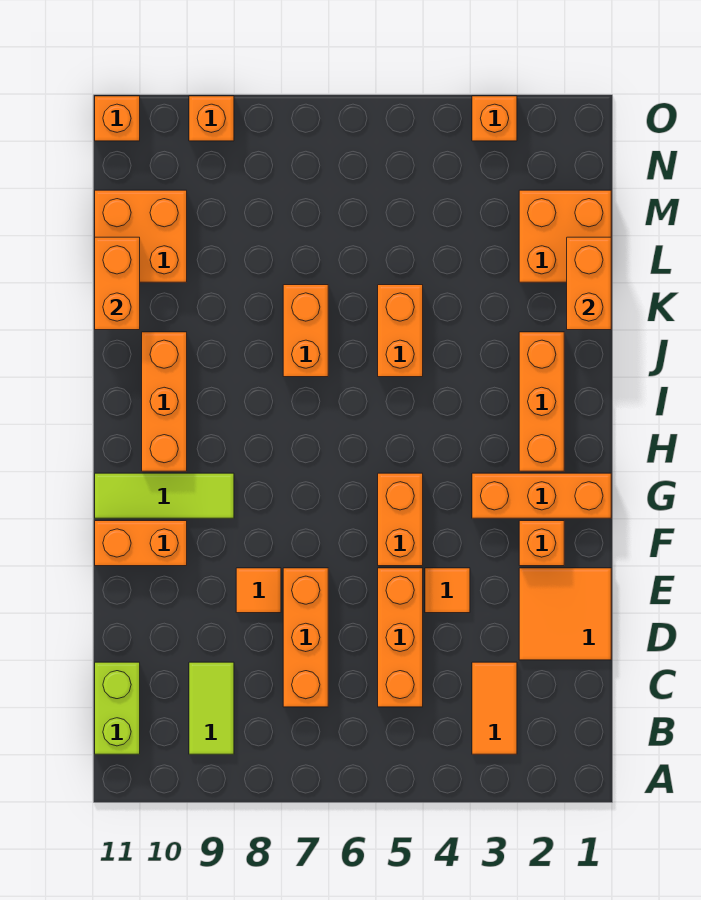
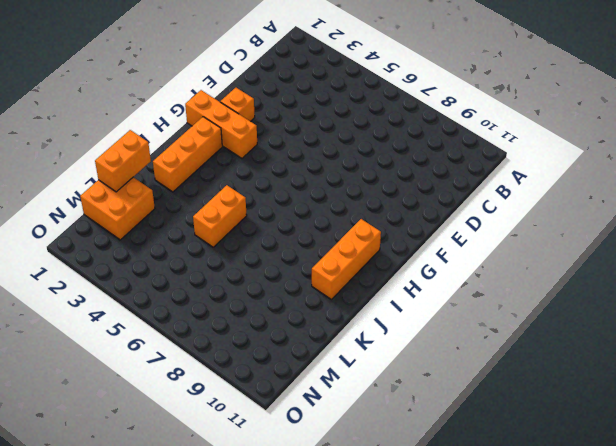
none -> orange 1x2 tile [472,662,517,754]
none -> lime 1x2 tile [189,662,234,754]
none -> lime 1x2 brick [95,662,140,754]

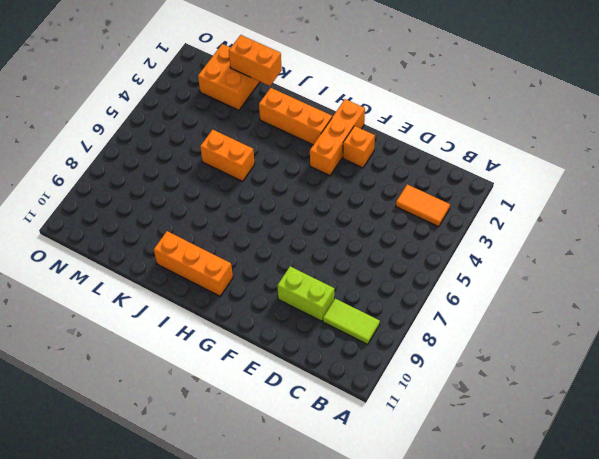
lime 1x2 brick [277,266,334,321] -> lime 1x2 brick moved to [95,662,140,754]
none -> orange 1x3 brick [378,568,423,707]
none -> orange 1x3 brick [283,568,328,707]
none -> orange 2x2 tile [519,568,611,660]

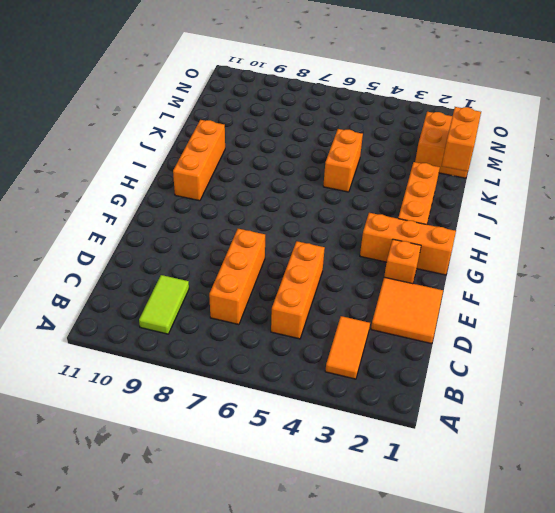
none -> lime 1x2 brick [95,662,140,754]
none -> orange 1x1 tile [425,568,470,613]
none -> orange 1x1 tile [236,568,281,613]

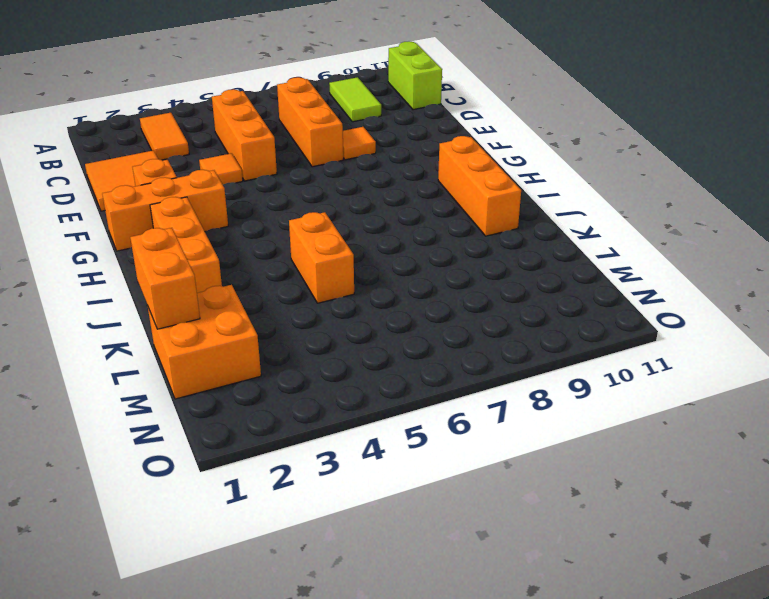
none -> orange 1x2 brick [378,473,423,566]
none -> orange 1x2 brick [95,521,187,566]
none -> lime 1x3 tile [95,473,234,518]

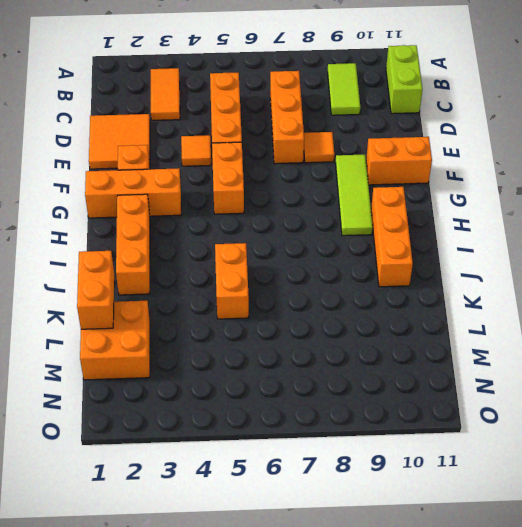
lime 1x3 tile [336,155,373,236] -> lime 1x3 tile turned to [95,473,234,518]
none -> orange 1x2 brick [283,285,328,377]
none -> orange 2x2 brick [95,190,187,282]
none -> orange 1x1 brick [472,96,517,141]

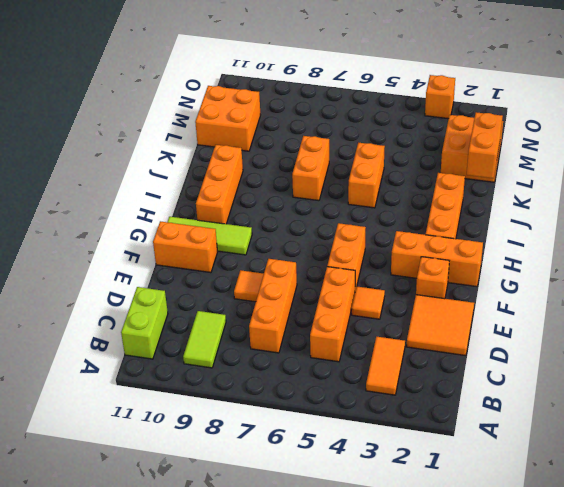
none -> orange 1x1 brick [189,96,234,141]
none -> orange 1x1 brick [95,96,140,141]
none -> orange 1x2 brick [95,237,140,330]

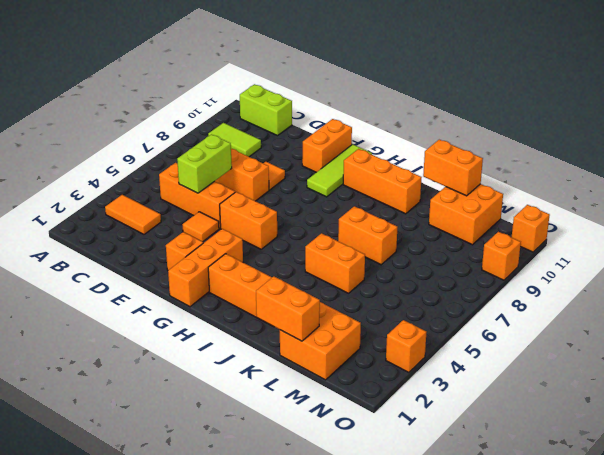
lime 1x2 brick [177,134,232,193] -> none
none -> orange 2x2 tile [519,568,611,660]

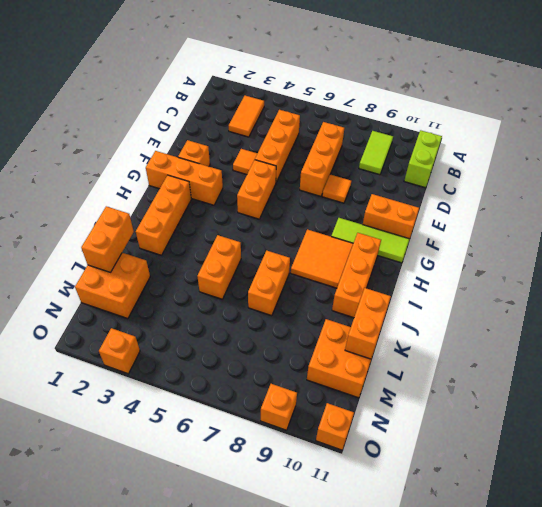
orange 2x2 tile [291,229,353,288] -> orange 2x2 tile moved to [519,568,611,660]

